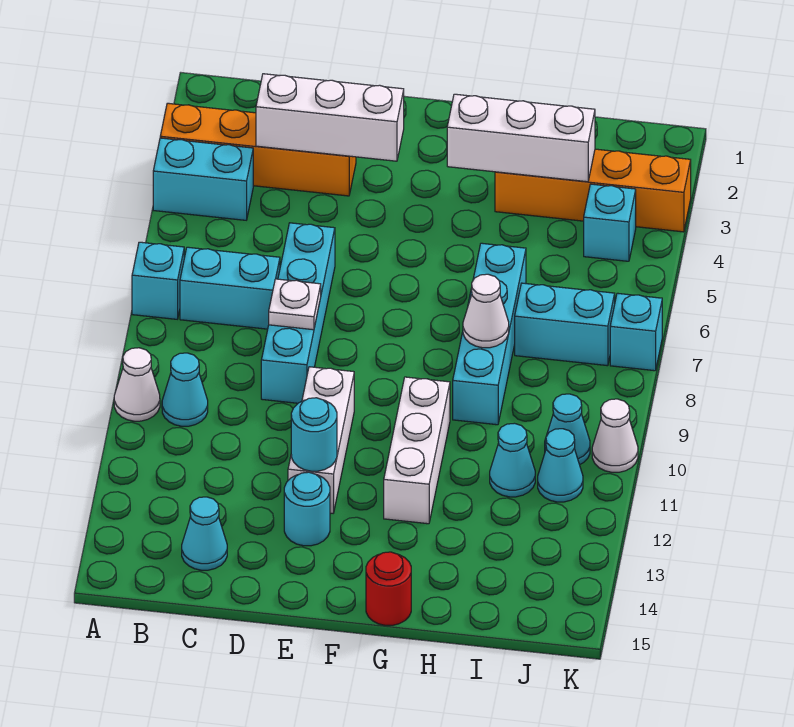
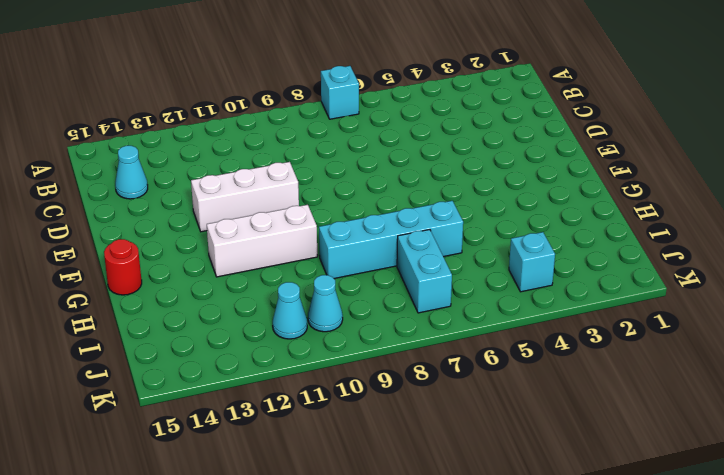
none -> orange 1x4 brick [160,103,356,196]
none -> cyan 1x2 brick [153,138,253,220]
none -> white 1x1 cone [114,348,160,421]

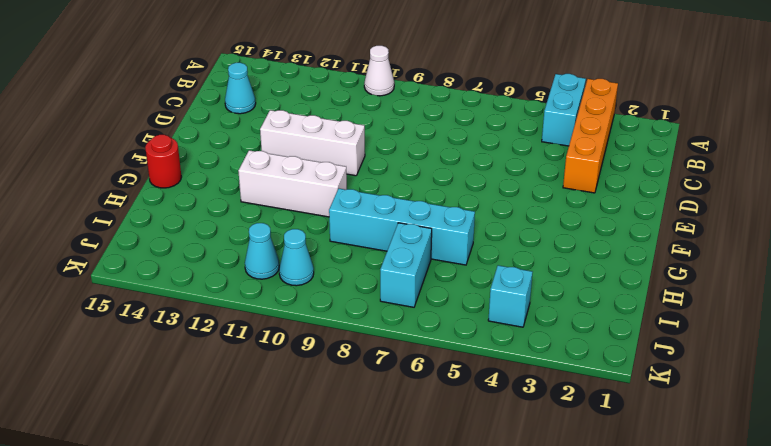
none -> cyan 1x1 brick [132,242,184,319]
none -> cyan 1x2 brick [180,247,280,329]
none -> cyan 1x1 cone [162,353,208,426]

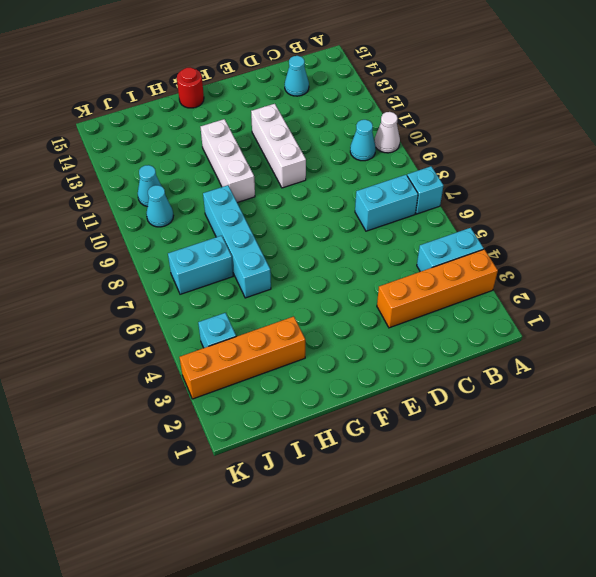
none -> cyan 1x4 brick [261,223,335,403]
none -> cyan 1x1 round brick [284,472,330,546]
none -> cyan 1x1 cone [490,423,535,497]

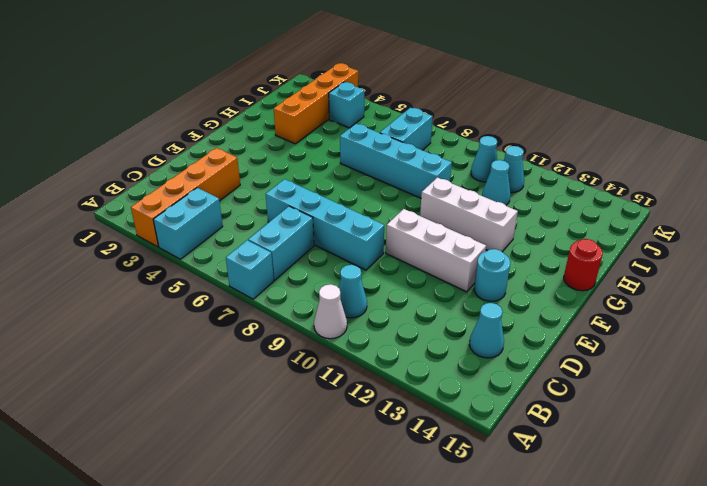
none -> cyan 1x1 brick [610,293,662,371]
none -> white 1x1 cone [592,399,638,472]
none -> white 1x3 brick [256,74,404,161]

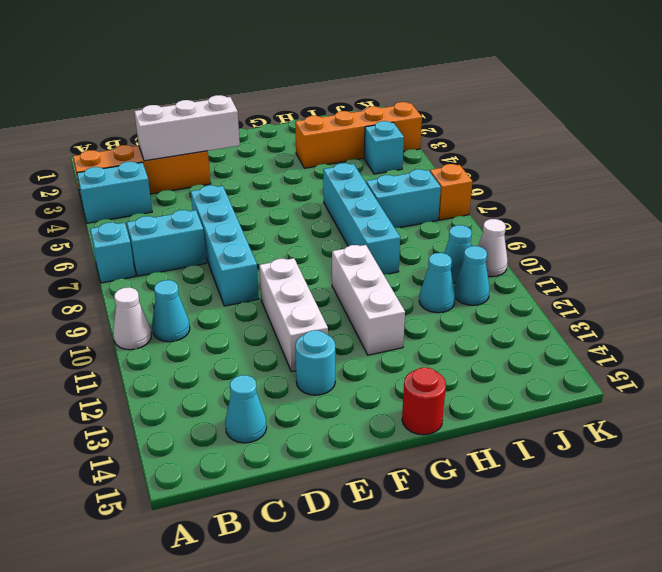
orange 1x1 brick [430,164,473,220] -> cyan 1x1 brick [610,293,662,371]
none -> white 1x1 plate [269,279,321,330]
none -> cyan 1x1 round brick [291,398,337,471]
none -> white 1x3 brick [447,94,595,182]

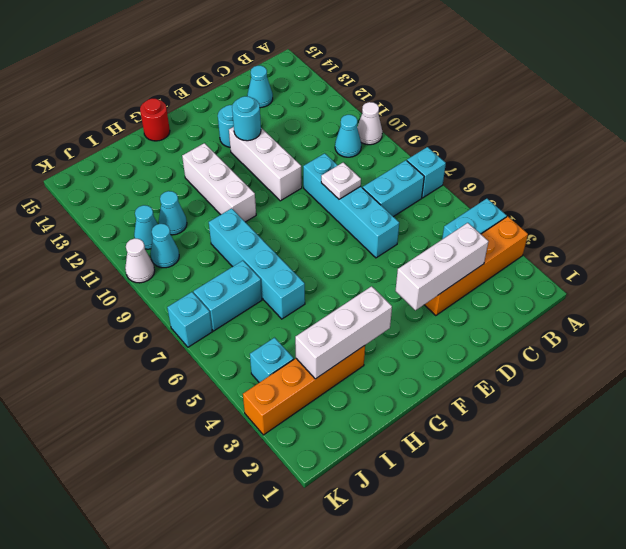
none -> white 1x1 cone [463,274,509,348]

